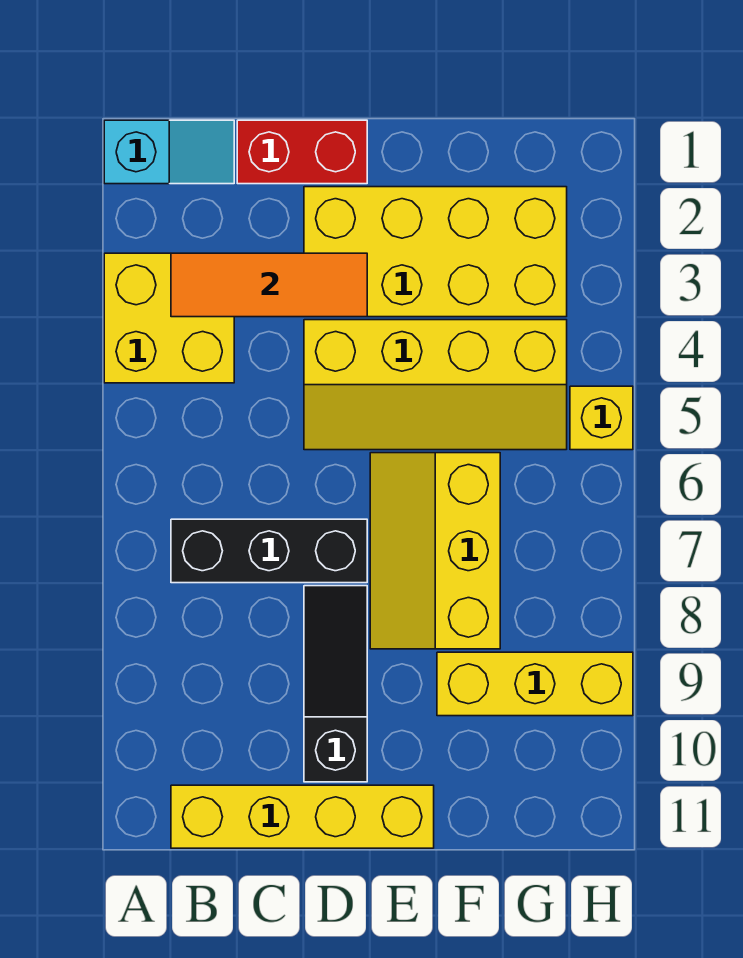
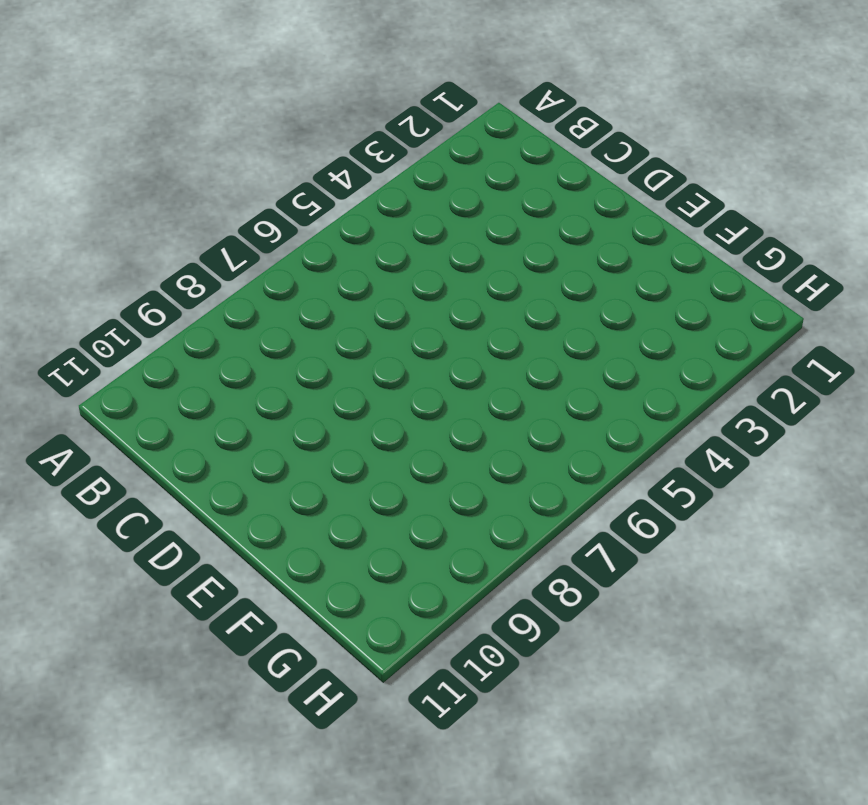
none -> cyan 1x2 slope [104,120,234,184]
none -> yellow 2x2 brick [104,253,234,383]
none -> black 1x3 brick [171,519,367,583]

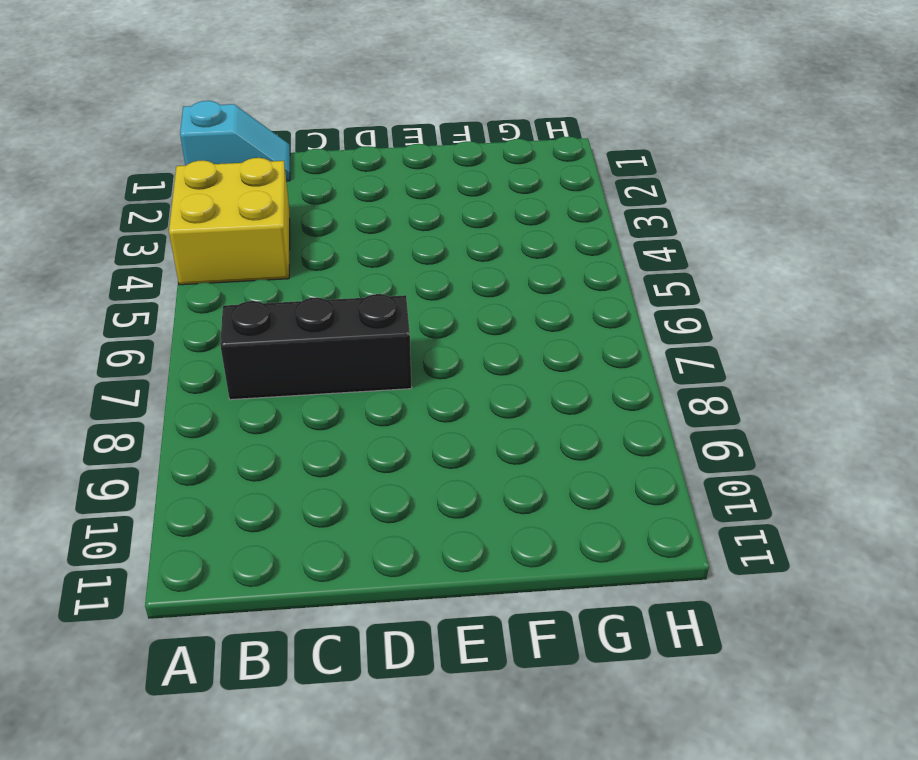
none -> yellow 1x4 brick [171,785,434,848]
none -> red 1x2 brick [237,120,367,184]
none -> yellow 2x4 brick [304,187,567,317]

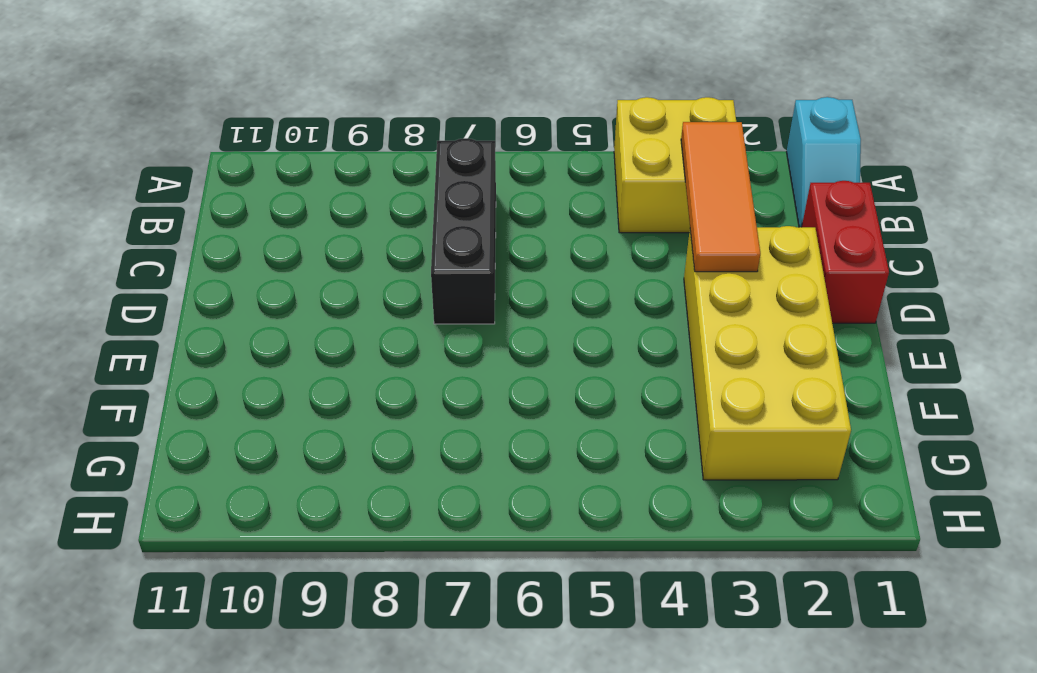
none -> yellow 1x4 brick [171,785,434,848]
none -> yellow 2x4 slope [304,320,567,450]
none -> black 1x3 slope [304,586,367,782]

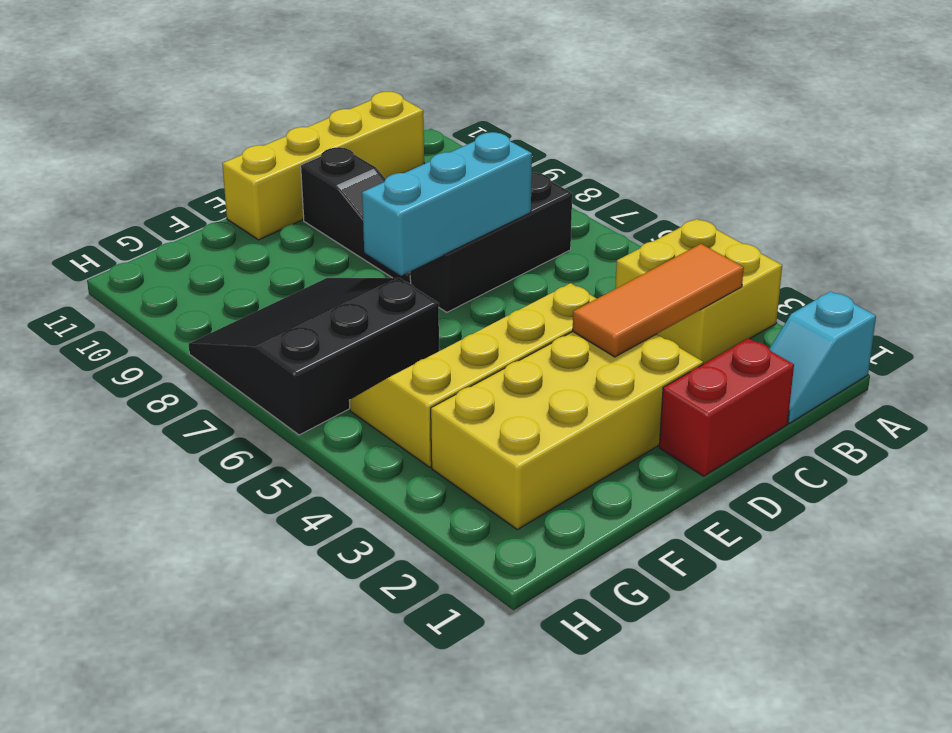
cyan 1x3 brick [362,132,532,276] -> none
black 3x3 slope [189,278,439,435] -> yellow 2x3 slope [370,453,500,649]
none -> yellow 1x3 brick [437,652,633,716]
none -> yellow 1x1 brick [570,386,633,450]

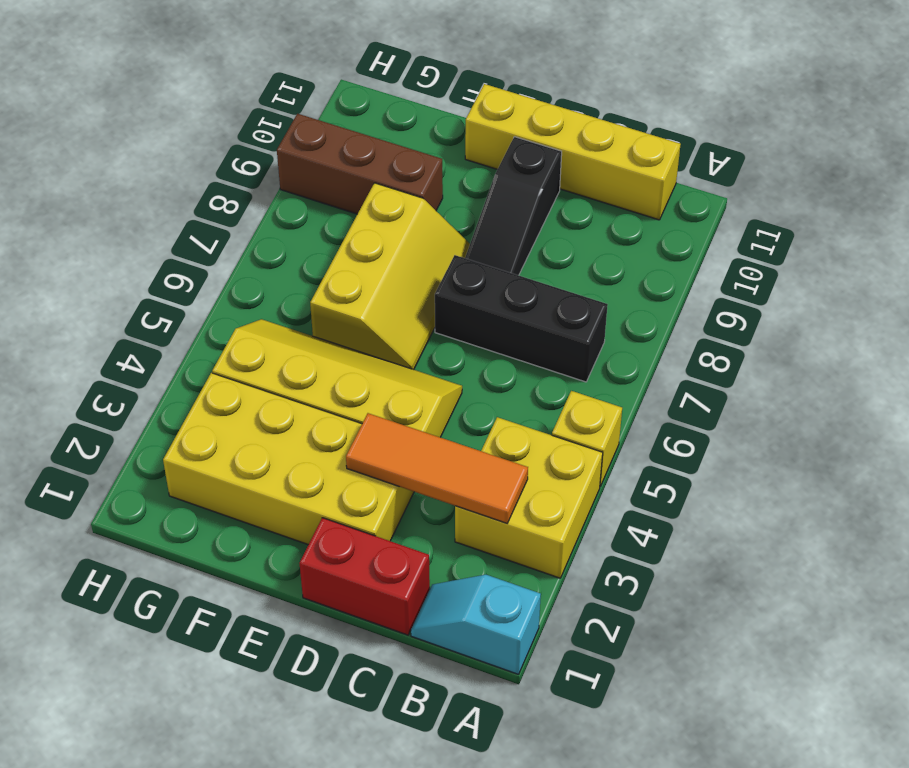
yellow 1x1 brick [552,391,622,486] -> yellow 1x1 brick moved to [570,386,633,450]
brown 1x3 brick [277,114,443,214] -> yellow 1x3 brick [437,652,633,716]

